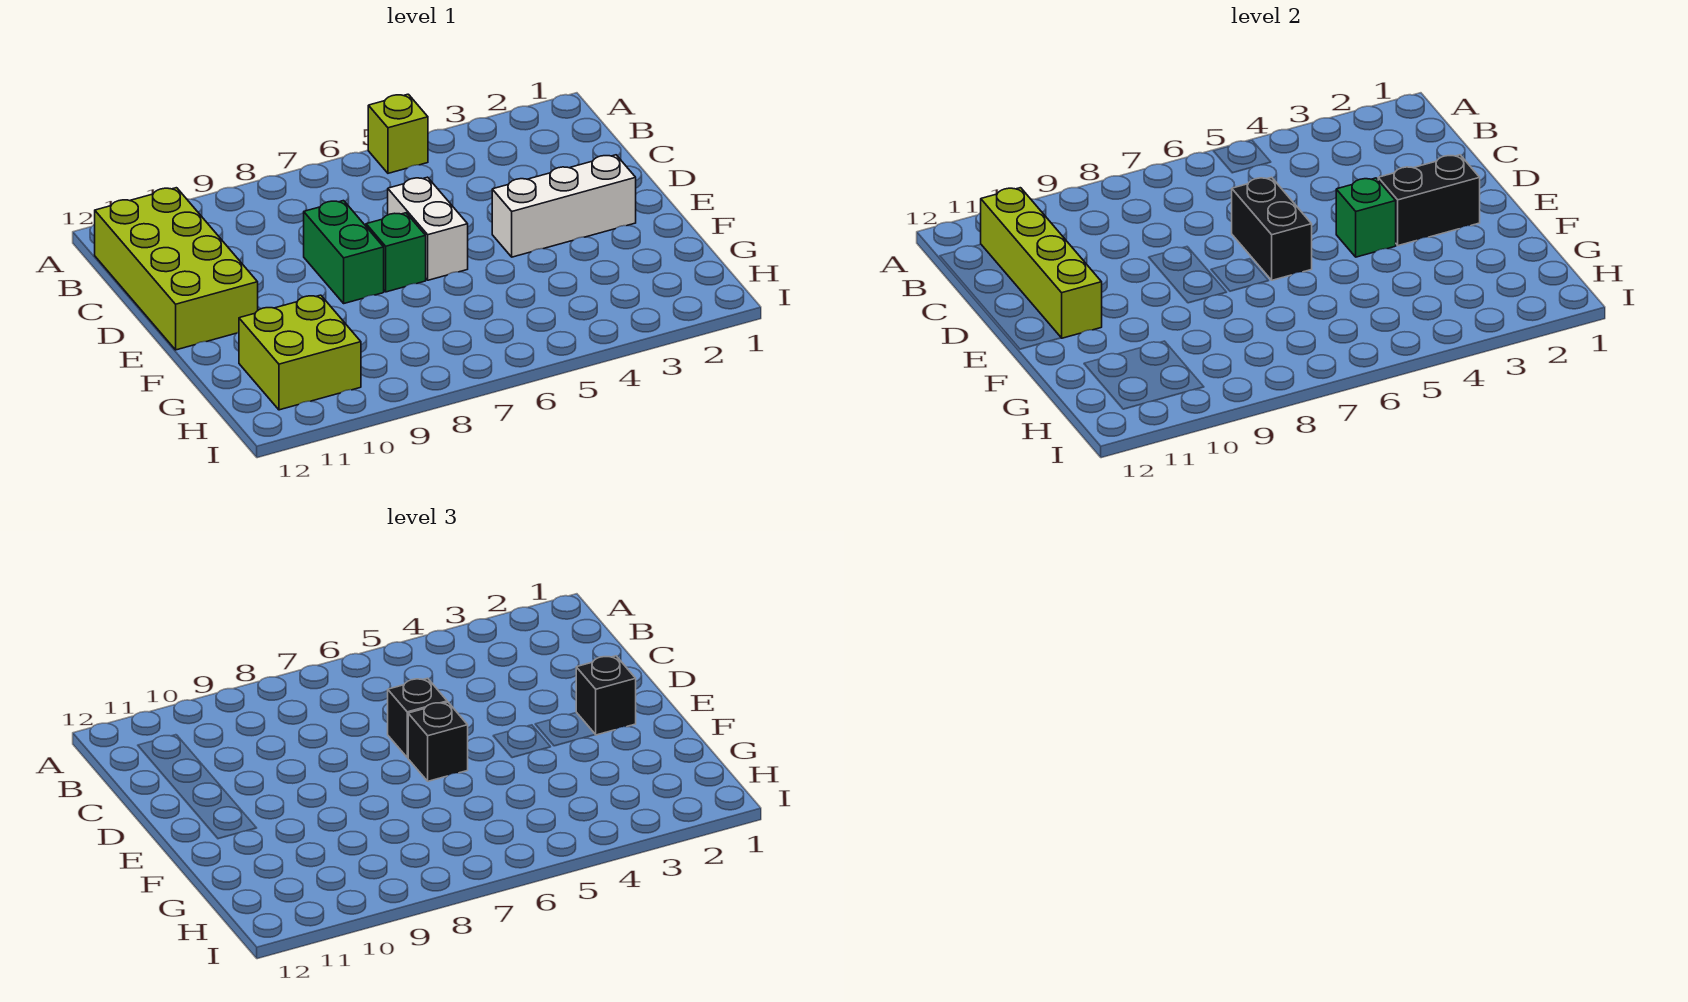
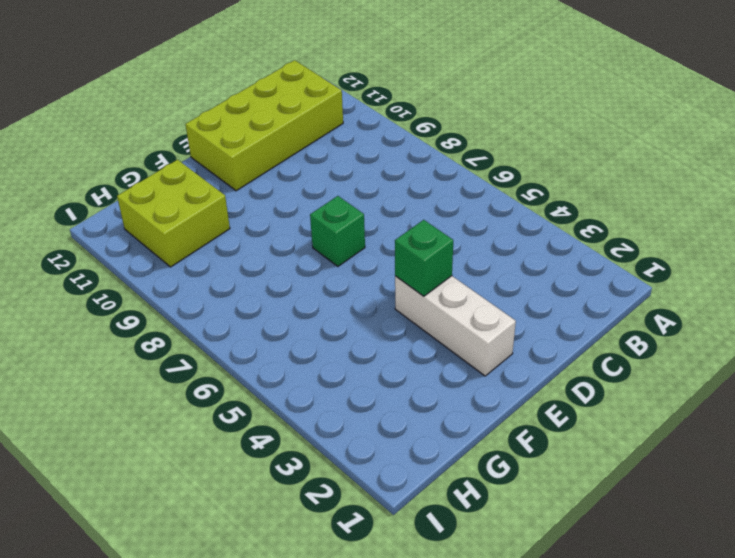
none -> lime 1x1 brick [368,94,428,173]
none -> white 1x2 brick [388,177,468,280]
none -> green 1x2 brick [304,201,384,303]

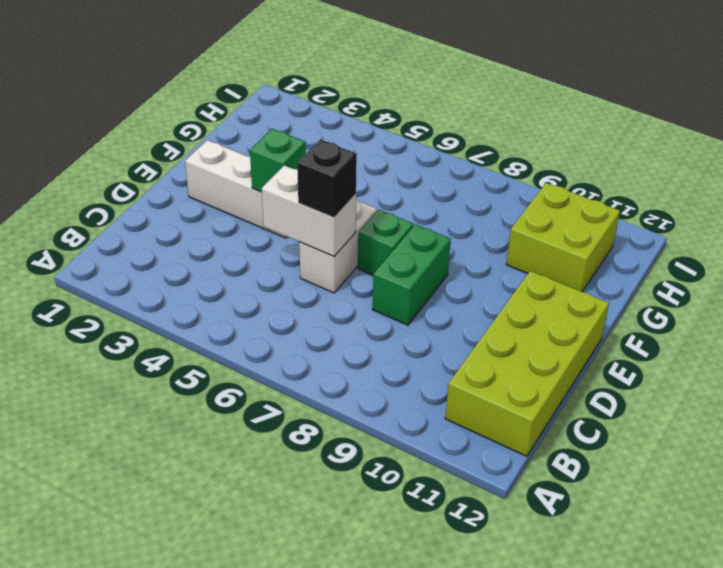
white 1x2 brick [262,165,356,256] -> black 1x2 brick [1232,177,1312,280]
none -> lime 1x1 brick [368,94,428,173]
none -> lime 1x4 brick [981,188,1102,338]
none -> black 1x2 brick [1378,155,1480,246]

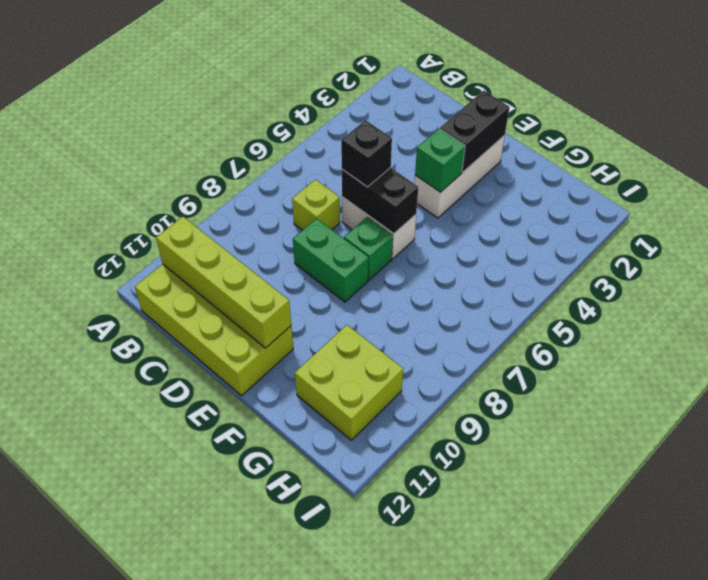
lime 1x1 brick [292,180,340,230] -> lime 1x1 brick moved to [368,94,428,173]
none -> black 1x1 brick [576,656,636,735]
none -> black 1x1 brick [408,702,468,781]

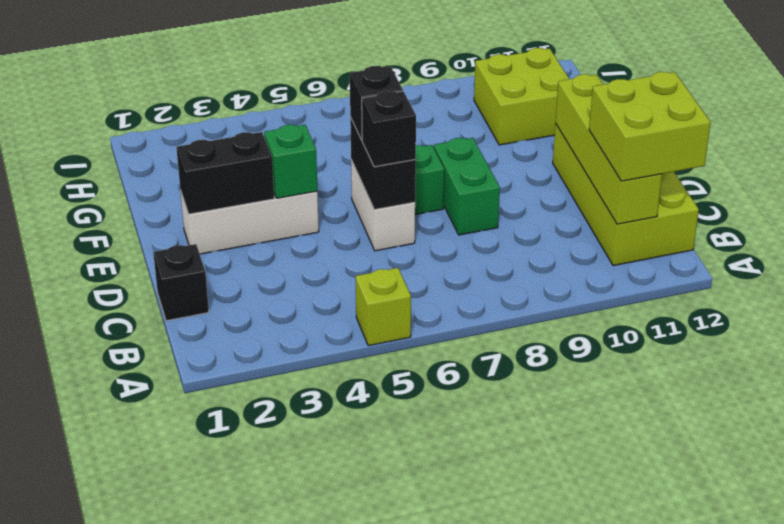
lime 2x2 brick [589,72,711,181] -> none
black 1x1 brick [153,244,209,321] -> black 1x1 brick moved to [576,656,636,735]

